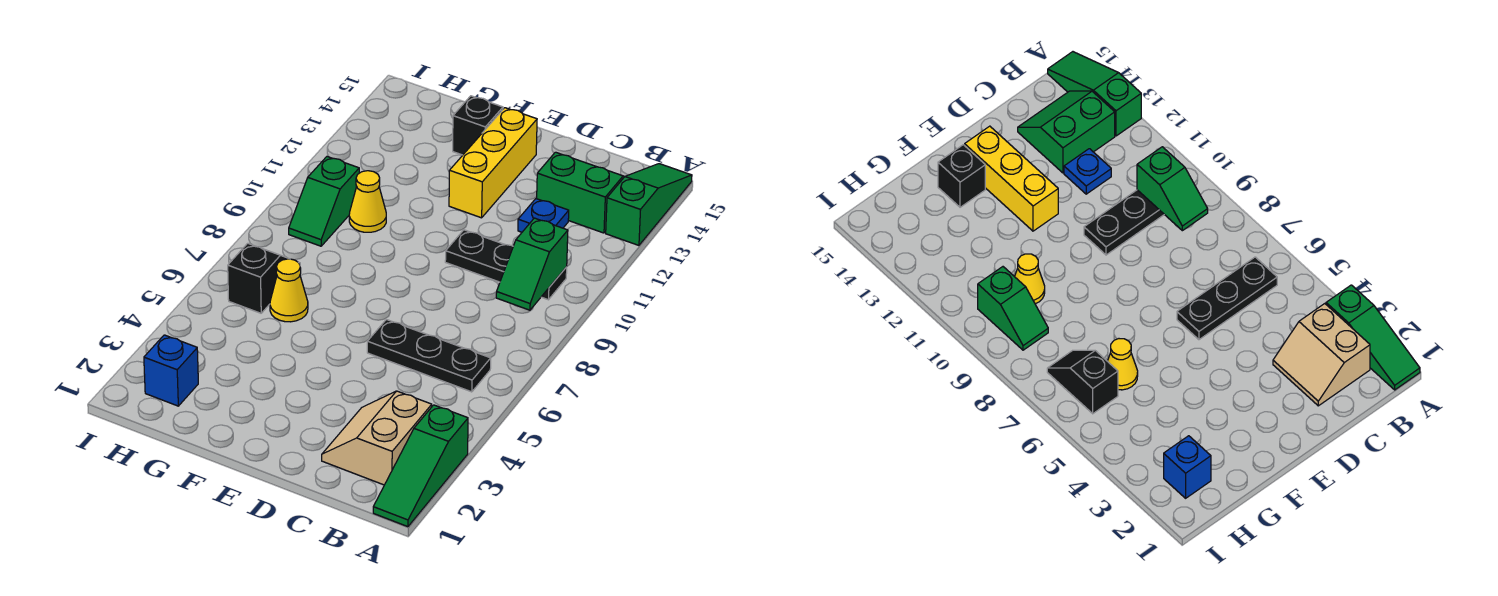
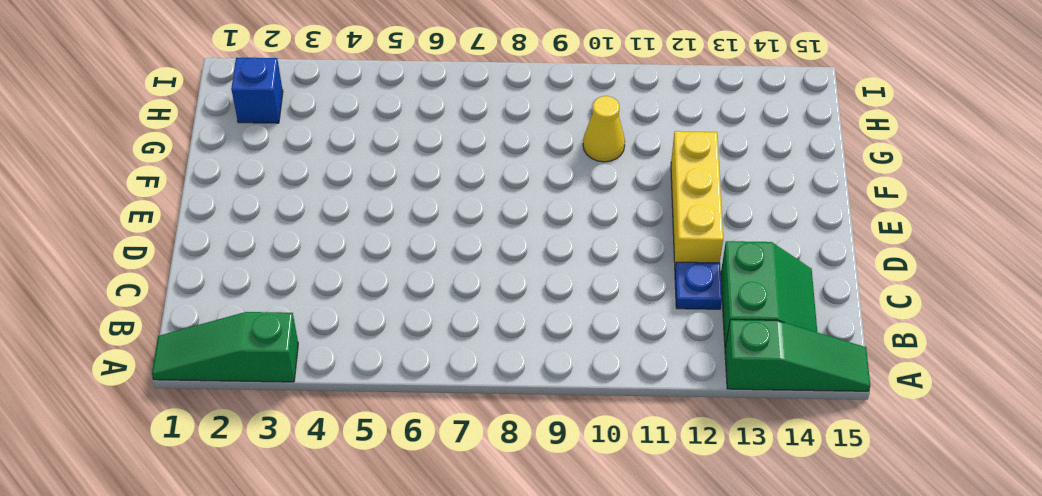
yellow 1x3 brick [671,131,723,267] -> yellow 1x3 brick turned to [449,108,537,218]
none -> tan 2x2 slope [322,391,432,485]
none -> black 1x3 plate [367,320,491,392]
none -> black 1x3 plate [445,230,567,300]

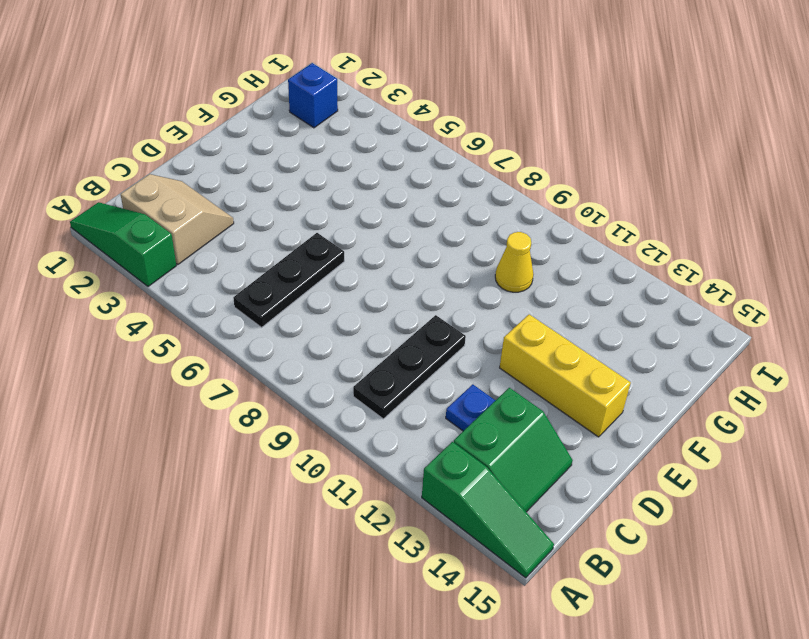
none -> black 1x1 brick [453,96,503,155]
none -> yellow 1x1 cone [270,259,308,322]
none -> black 1x2 slope [228,243,300,313]

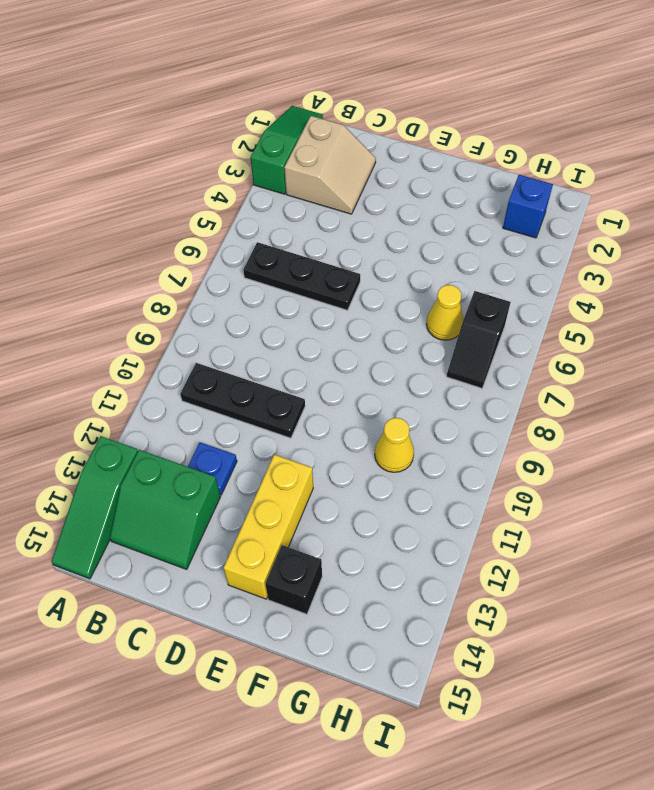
none -> green 1x2 slope [289,157,359,246]
none -> green 1x2 slope [496,218,568,310]

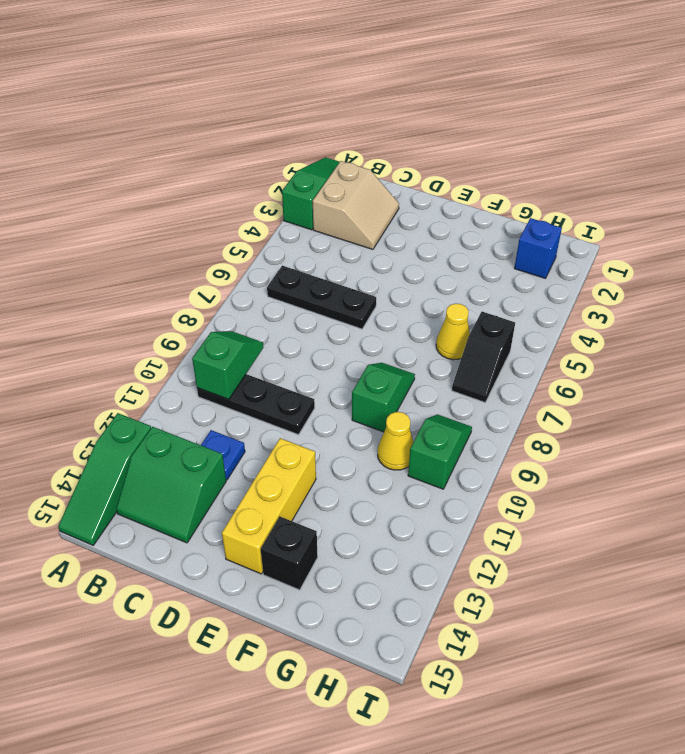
green 1x2 slope [352,363,415,432] -> none

